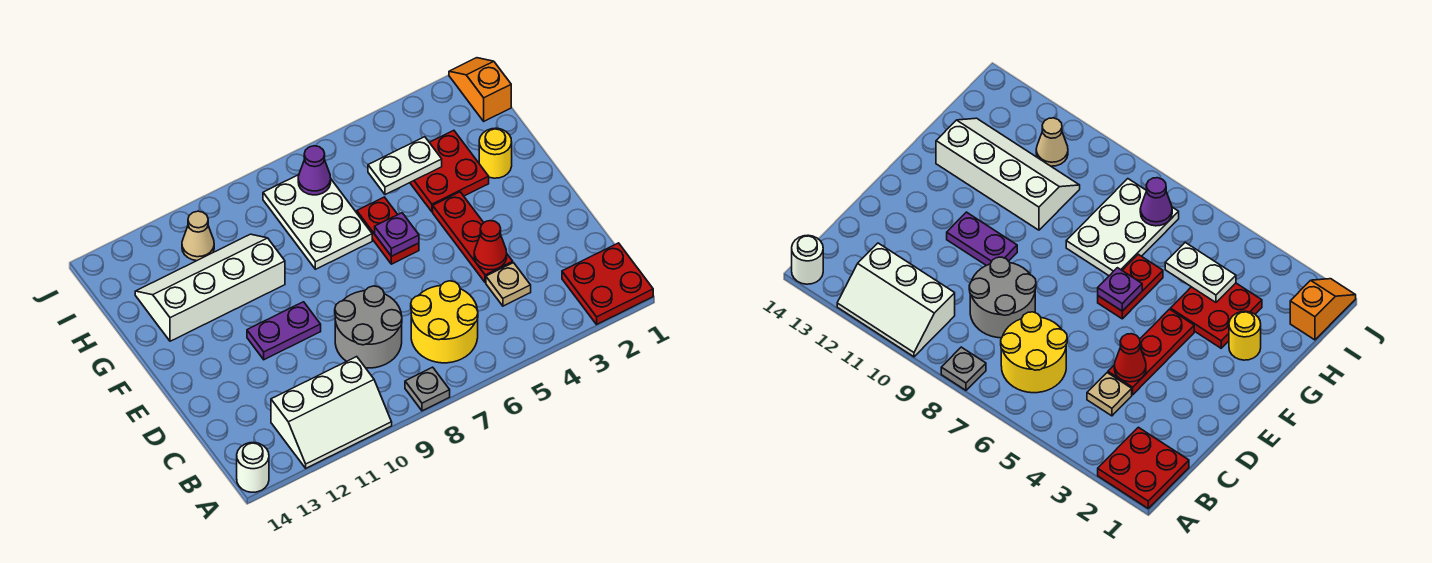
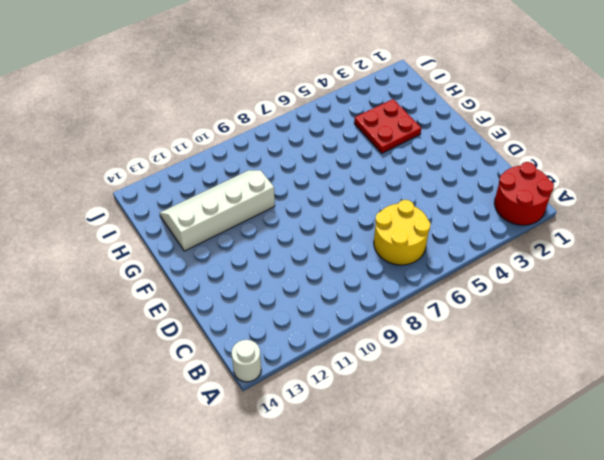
red 2x2 round brick [494,162,554,225] -> red 2x2 plate [562,243,653,324]
none -> grey 1x1 plate [405,367,450,411]
none -> white 2x3 slope [271,357,392,468]
none -> tan 1x1 plate [486,263,531,306]

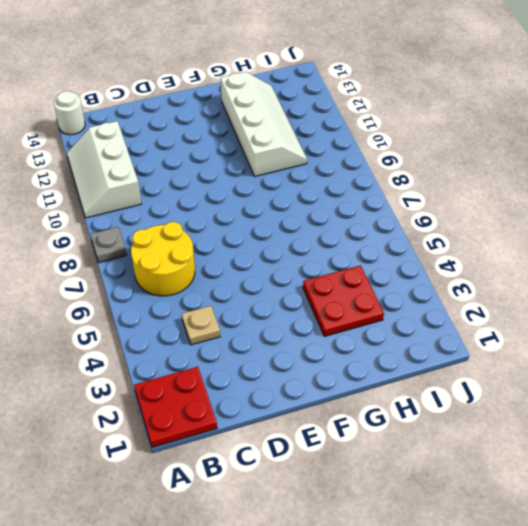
none -> grey 2x2 round brick [335,286,402,368]
none -> red 1x3 plate [433,192,513,283]
none -> purple 1x2 plate [247,302,321,360]

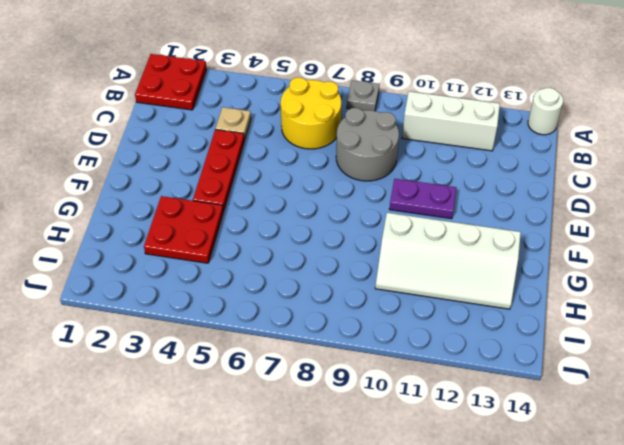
none -> red 1x2 plate [357,197,419,264]
none -> yellow 1x1 round brick [479,128,512,178]
none -> white 2x3 plate [263,175,372,269]

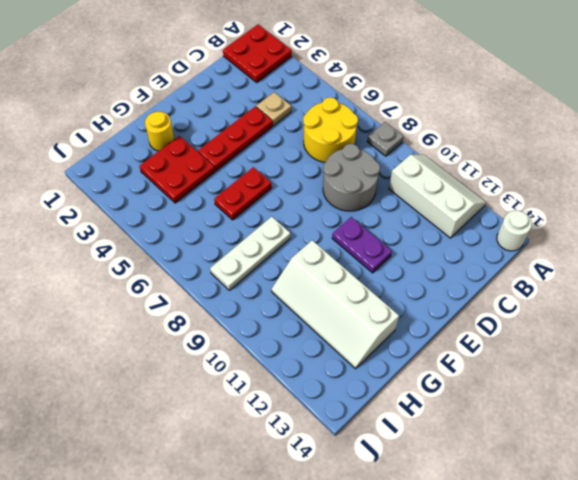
white 1x3 plate [210,217,290,290] -> white 2x3 plate [263,175,372,269]
none -> orange 1x2 slope [449,58,511,121]
none -> tan 1x1 cone [182,211,214,261]
none -> red 1x1 cone [474,221,507,270]

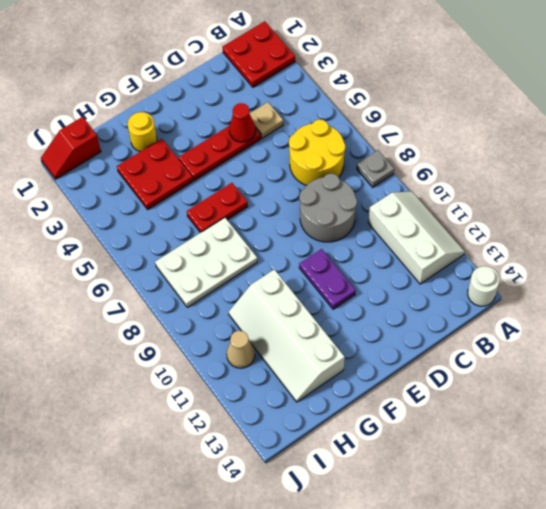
red 1x2 slope [41,117,101,179] -> orange 1x2 slope [449,58,511,121]
none -> purple 1x1 plate [375,213,419,256]
none -> white 1x2 plate [368,137,442,195]
none -> purple 1x1 cone [298,146,331,195]

